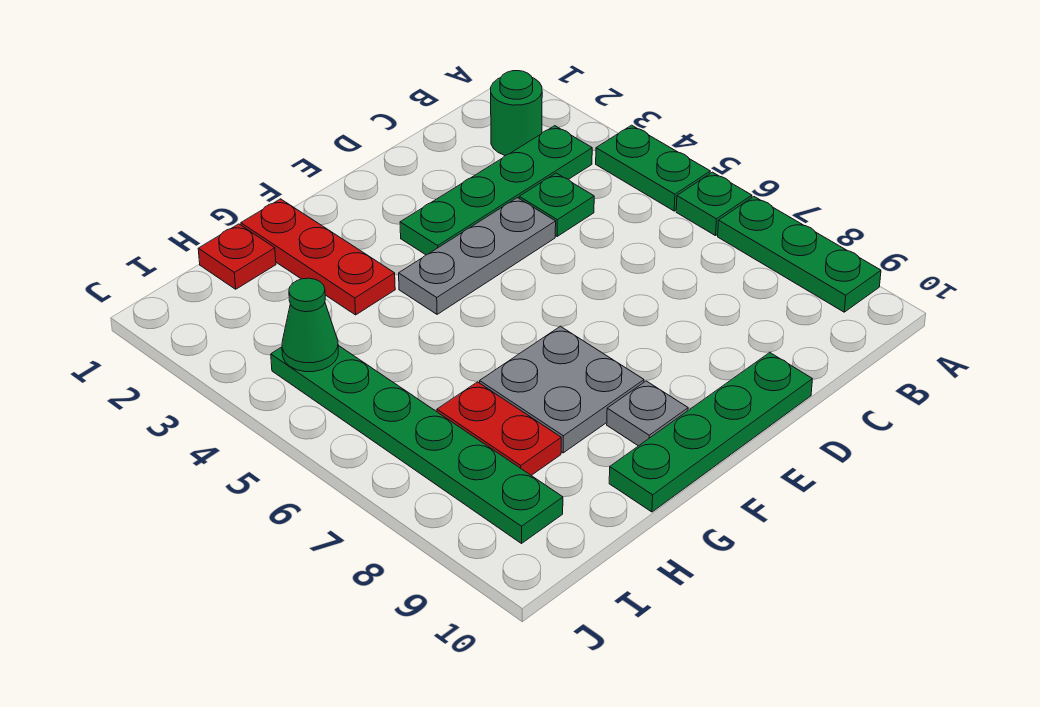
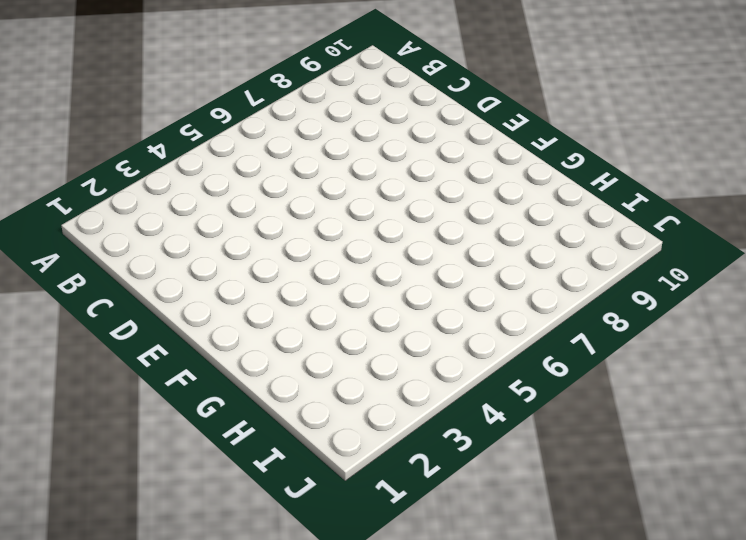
none -> green 1x2 plate [596,125,710,211]
none -> green 1x1 plate [676,172,752,236]
none -> green 1x3 plate [718,197,881,312]

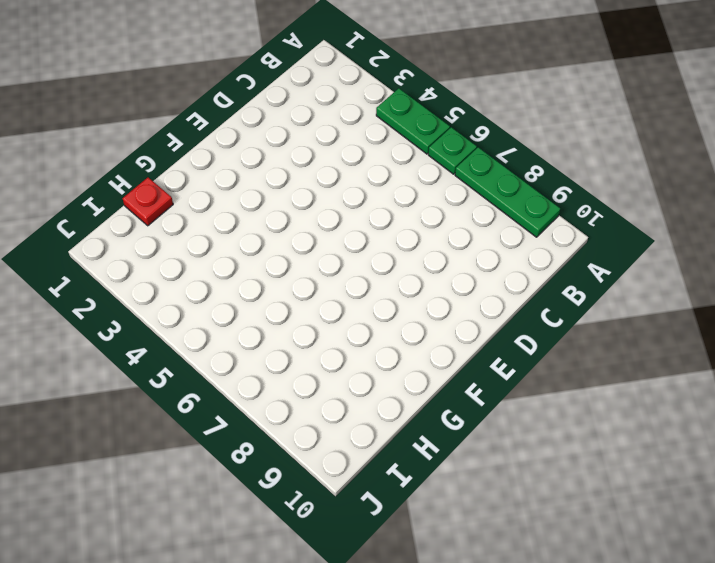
none -> green 1x1 round brick [491,71,542,156]
none -> green 1x4 plate [400,126,592,255]
none -> green 1x1 plate [519,173,594,236]

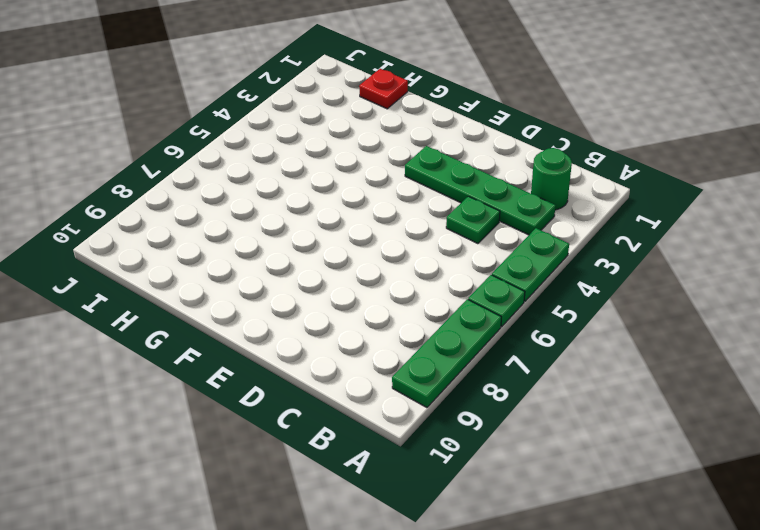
none -> grey 1x3 plate [399,198,556,314]
none -> green 1x4 plate [609,353,812,512]
none -> grey 2x2 plate [480,326,644,453]

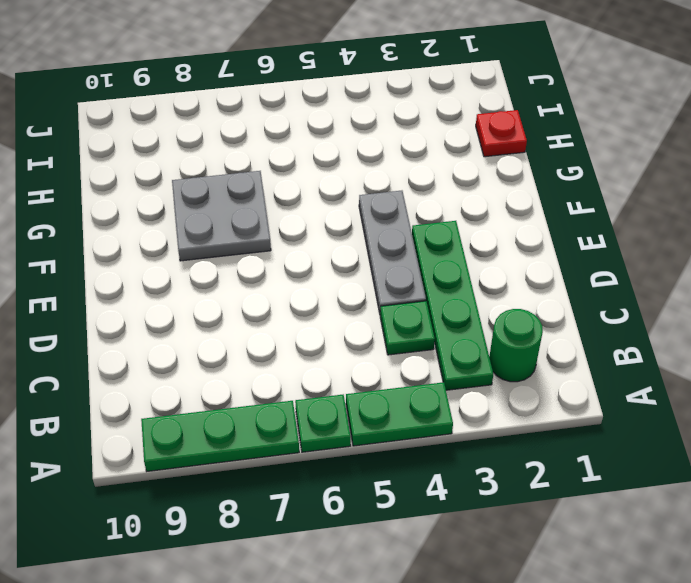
none -> green 1x4 plate [609,353,812,512]
none -> grey 1x1 plate [607,381,688,446]
none -> red 1x3 plate [241,199,395,315]

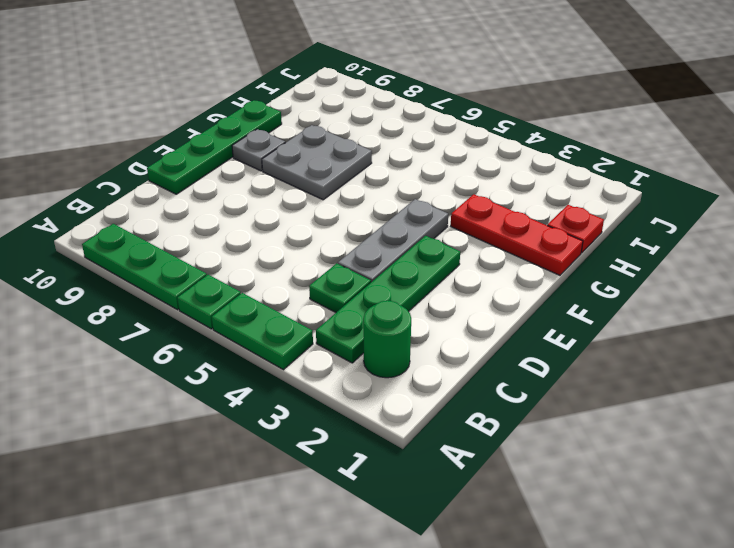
none -> red 1x2 plate [437,382,561,475]
none -> green 1x6 plate [271,345,563,543]
none -> green 1x1 cone [282,278,338,372]

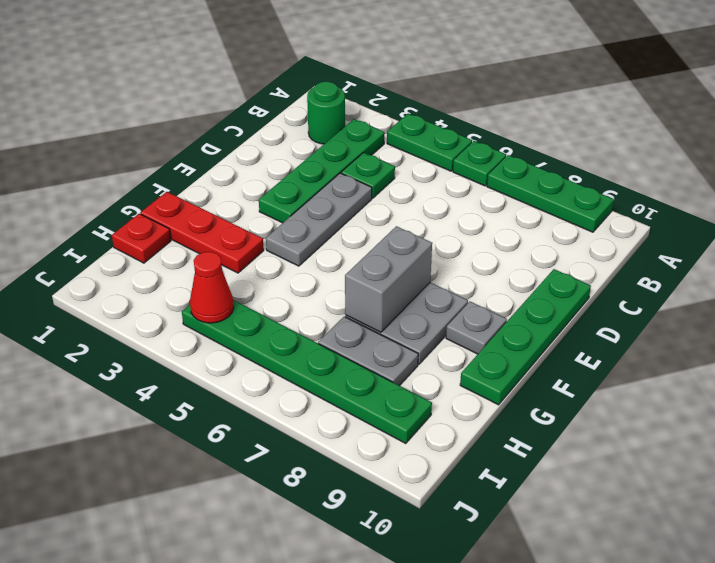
grey 1x2 brick [345,226,432,332] -> none
grey 1x2 plate [318,317,418,386] -> red 1x2 plate [437,382,561,475]
red 1x1 cone [190,252,234,323] -> green 1x1 cone [282,278,338,372]

